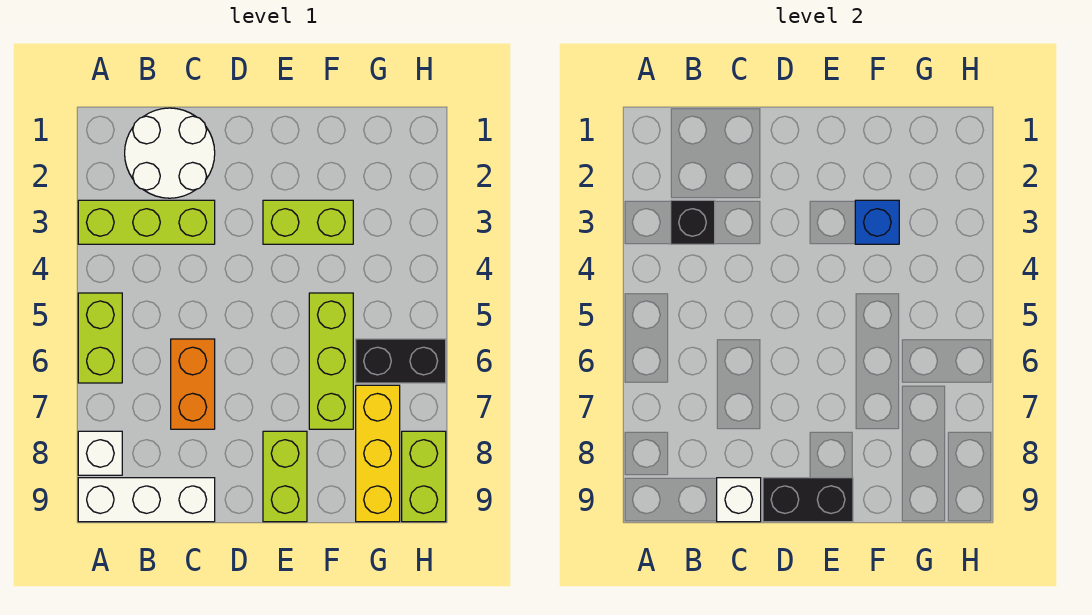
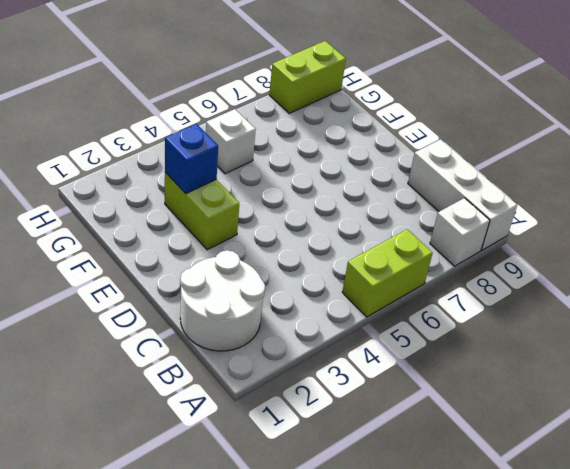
white 1x1 brick [206,109,256,174] -> white 1x1 brick moved to [717,478,761,522]
none -> lime 1x3 brick [78,200,215,244]
none -> orange 1x2 brick [171,339,215,429]
none -> lime 1x2 brick [263,431,307,522]

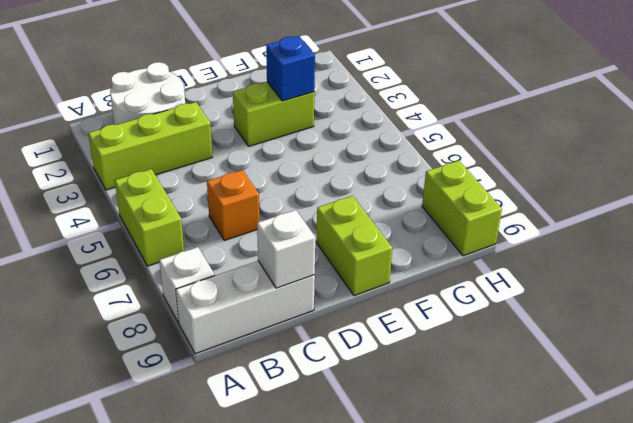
orange 1x1 brick [207,170,259,240] -> orange 1x2 brick [171,339,215,429]
none -> lime 1x3 brick [309,293,353,429]
none -> black 1x2 brick [356,339,446,383]
none -> yellow 1x3 brick [356,385,400,522]

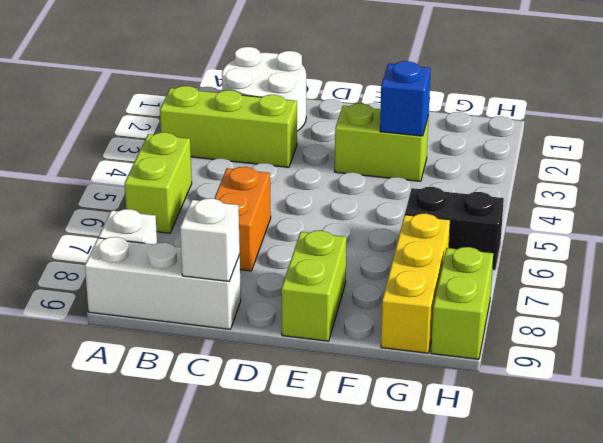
none -> lime 1x3 brick [309,293,353,429]
none -> black 1x1 brick [671,200,715,244]
none -> black 1x2 brick [763,478,853,522]

